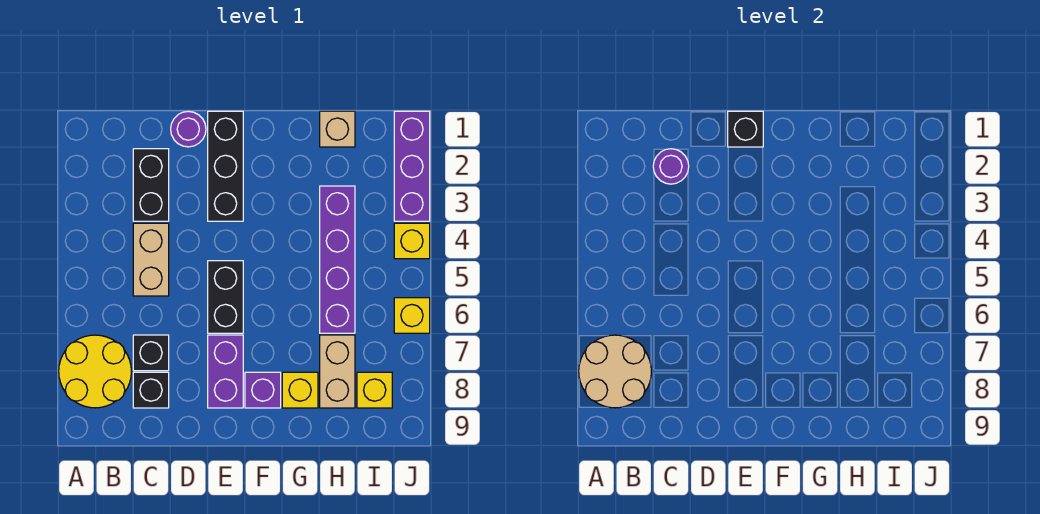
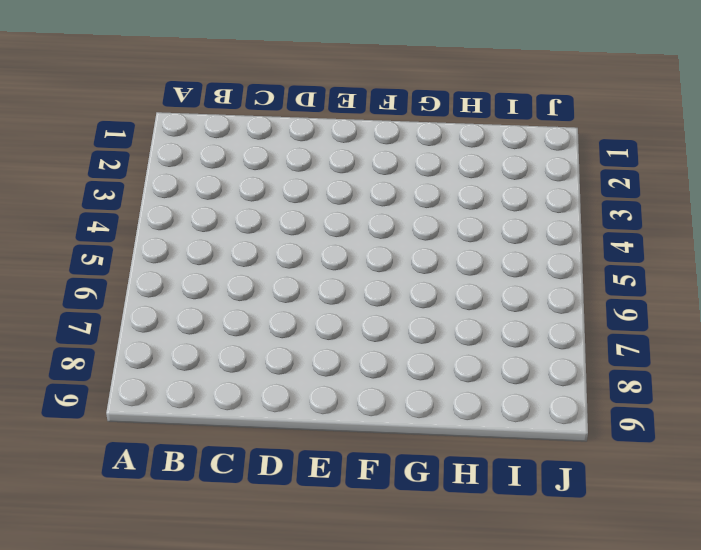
none -> yellow 2x2 round brick [59,335,131,408]
none -> black 1x2 brick [133,149,169,221]
none -> tan 1x2 brick [133,223,169,296]

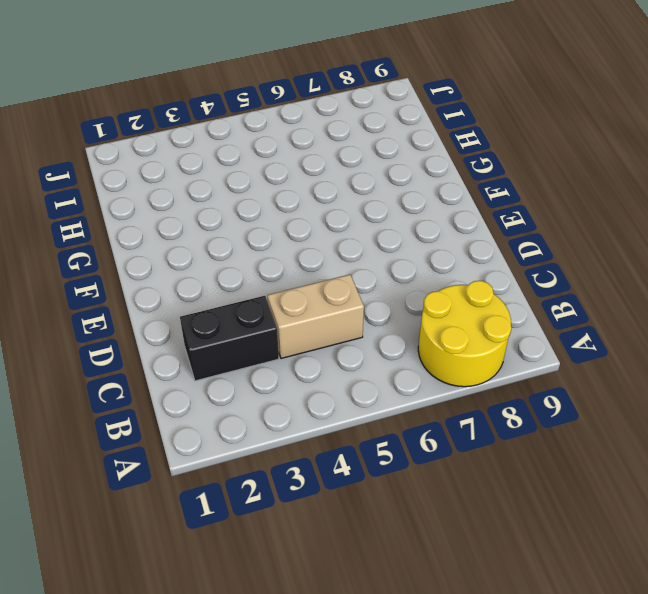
none -> black 1x1 brick [133,335,169,371]
none -> black 1x1 brick [133,372,169,408]
none -> purple 1x1 round brick [171,111,206,147]

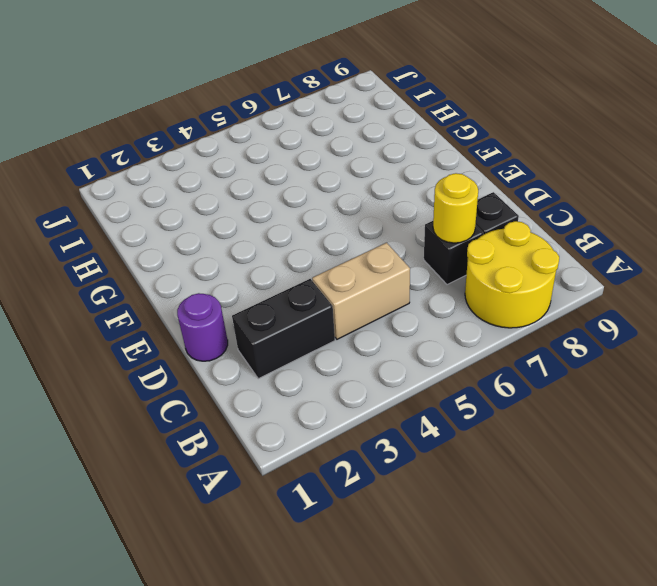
yellow 1x1 round brick [433,173,478,243] -> none
none -> black 1x3 brick [208,111,243,221]
none -> black 1x2 brick [208,261,243,333]
none -> purple 1x2 brick [208,335,243,408]

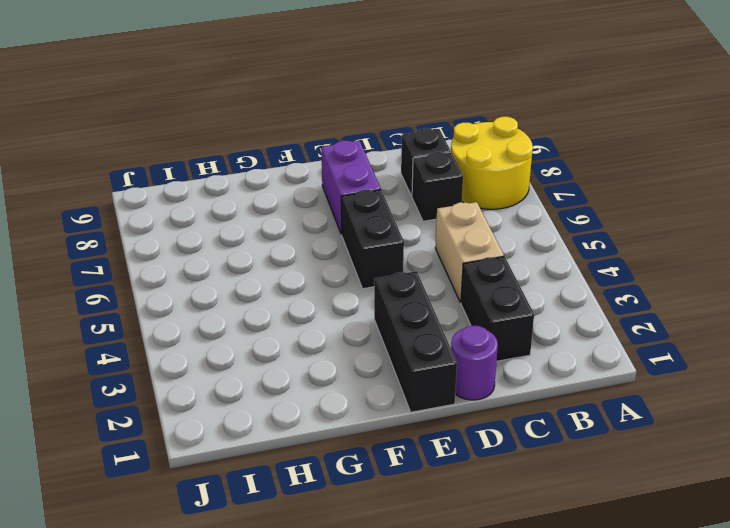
none -> purple 1x1 brick [245,372,281,408]
none -> yellow 1x1 brick [282,372,318,408]
none -> tan 1x1 brick [320,111,355,147]

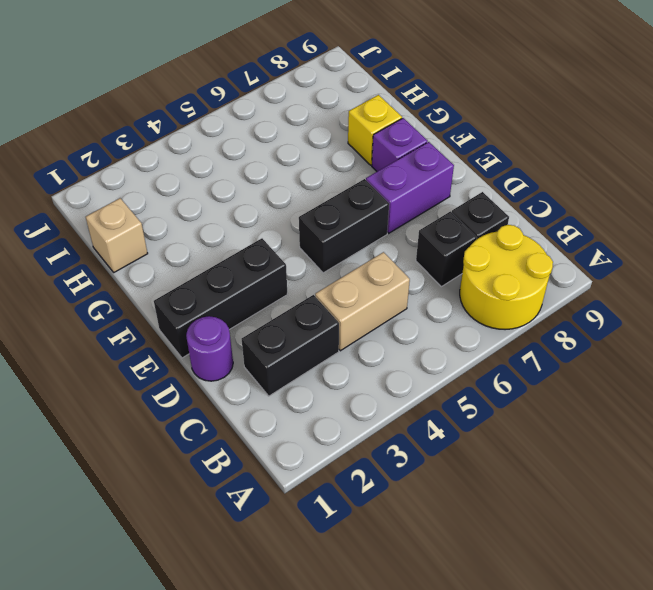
none -> purple 1x4 brick [320,186,355,333]
none -> tan 1x2 brick [320,335,355,408]
none -> yellow 1x1 brick [357,372,392,408]

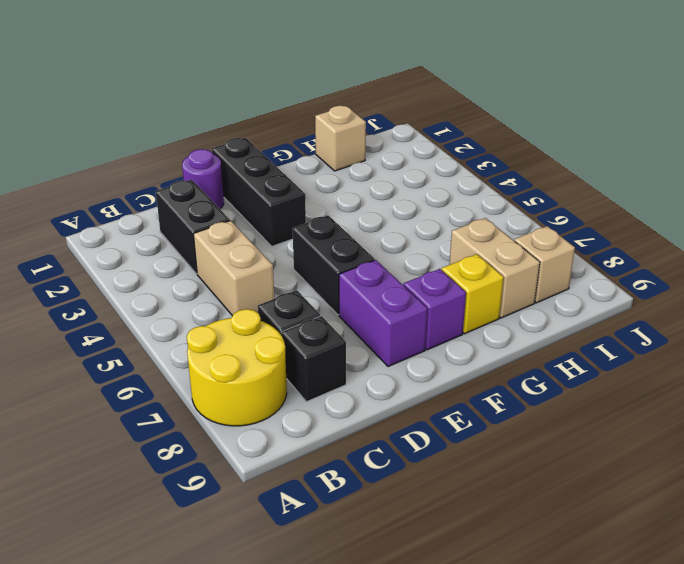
tan 1x1 brick [514,226,575,303] -> yellow 1x1 brick [357,372,392,408]
none -> purple 1x4 brick [320,186,355,333]
none -> purple 1x3 brick [394,111,430,221]
none -> yellow 1x1 brick [394,223,430,259]

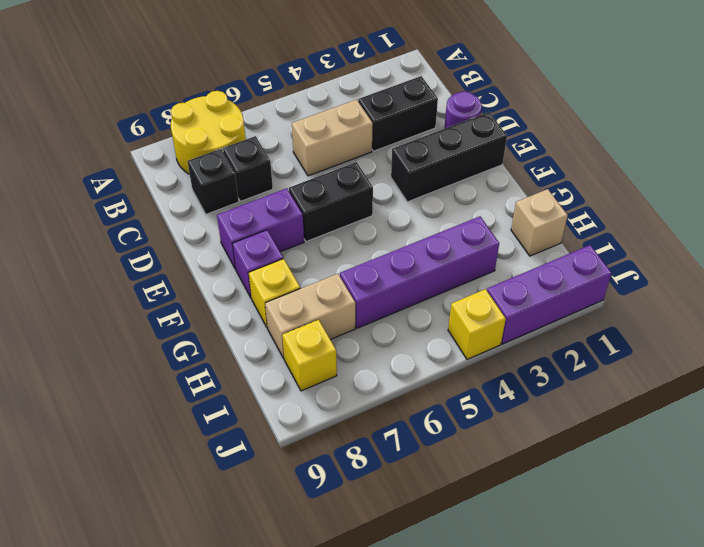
none -> yellow 1x1 brick [394,298,430,333]
none -> tan 2x2 round brick [579,335,651,408]
none -> purple 1x1 round brick [653,149,689,184]

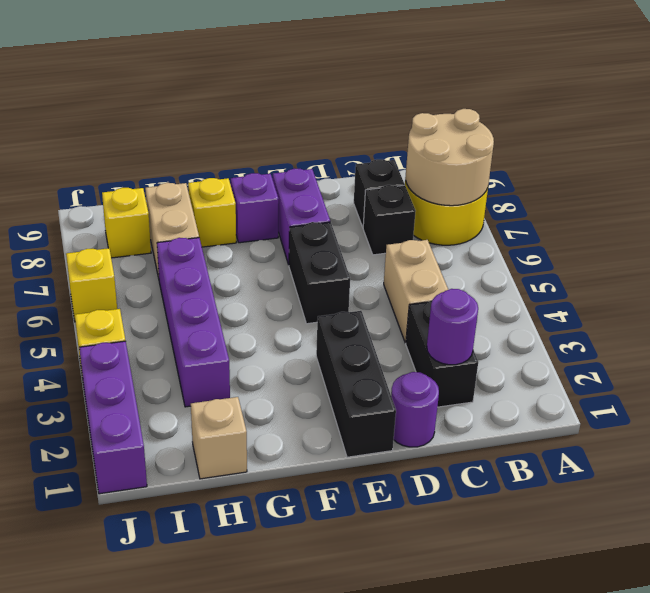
none -> black 1x1 brick [728,111,763,147]

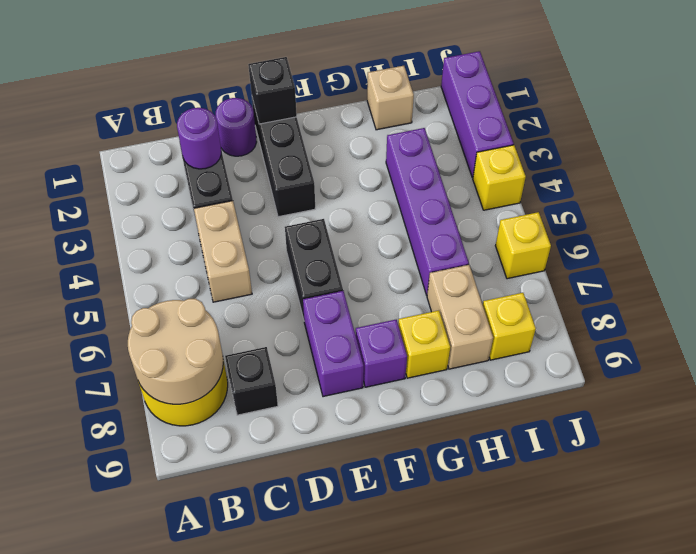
none -> black 1x1 brick [133,335,169,371]

